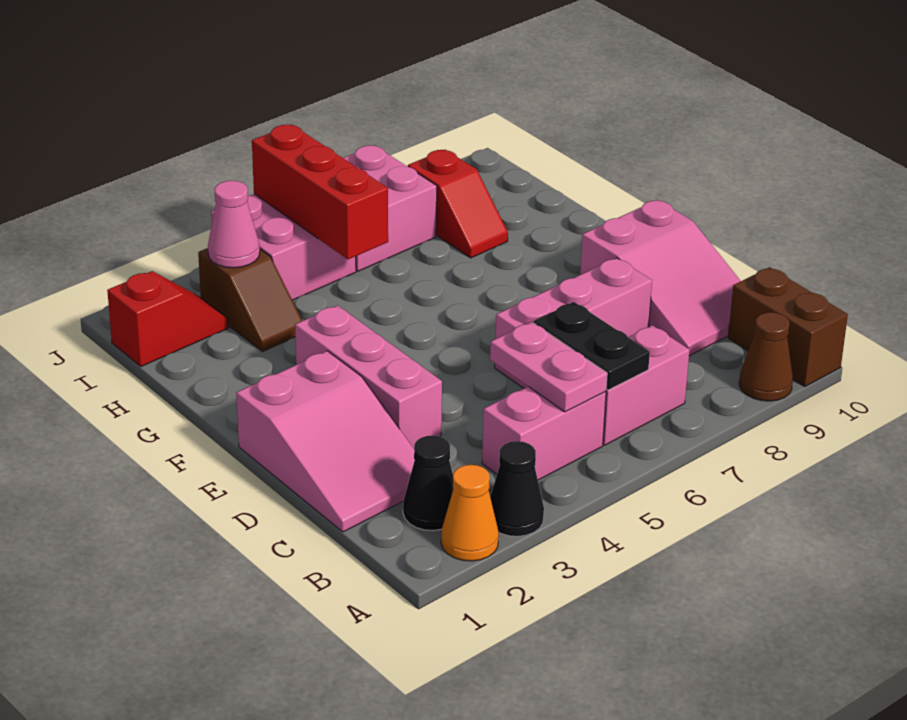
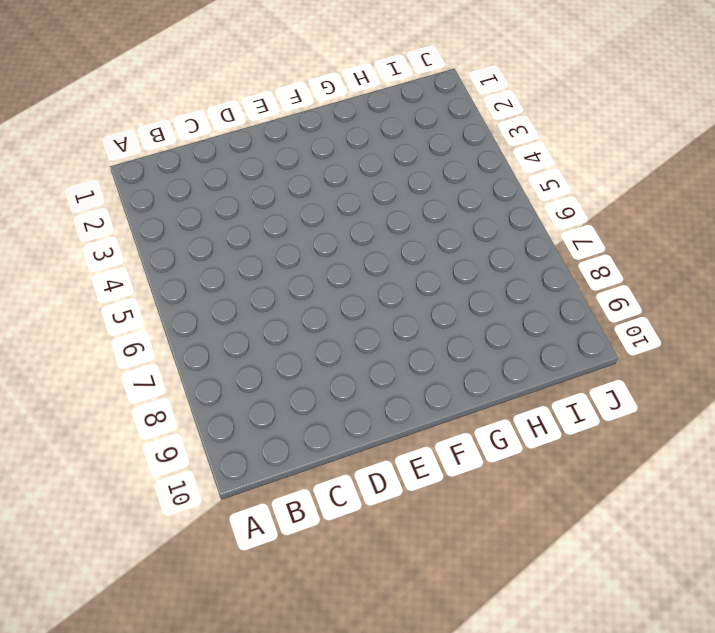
none -> orange 1x1 cone [441,465,499,561]
none -> black 1x1 cone [490,441,544,536]
none -> brown 1x1 cone [739,312,793,401]

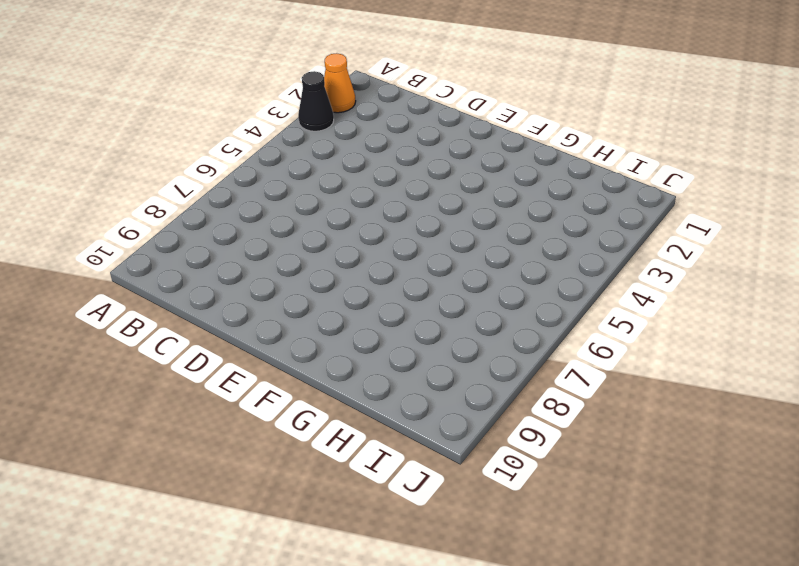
none -> brown 1x1 cone [739,312,793,401]
none -> brown 1x2 brick [728,267,848,387]
none -> black 1x1 cone [403,436,453,530]

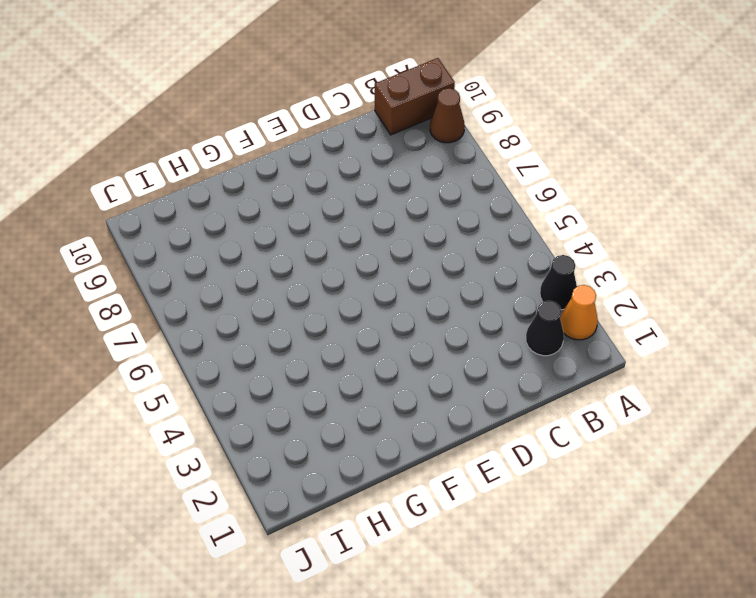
none -> pink 1x2 brick [482,387,606,480]
none -> pink 1x2 brick [603,325,689,445]
none -> pink 2x3 slope [236,351,415,532]

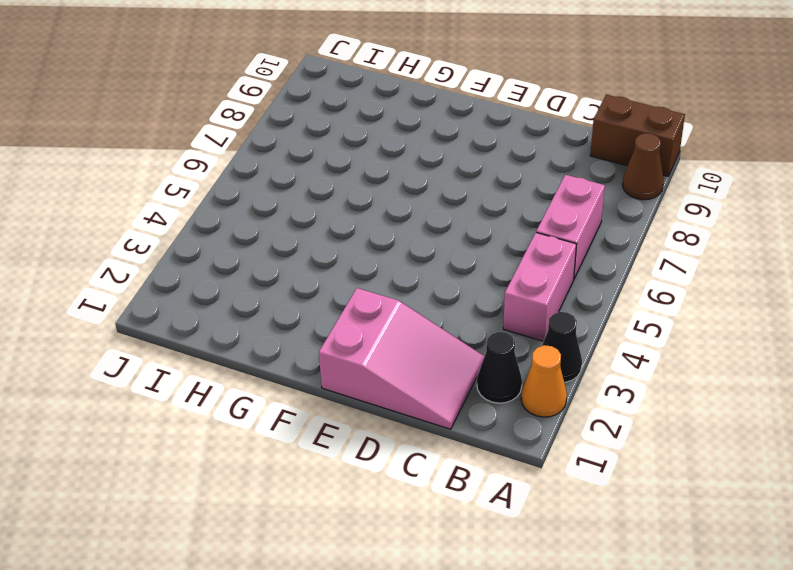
none -> pink 2x3 slope [580,200,741,356]
none -> pink 1x3 brick [295,305,442,448]
none -> pink 1x3 brick [495,258,652,388]

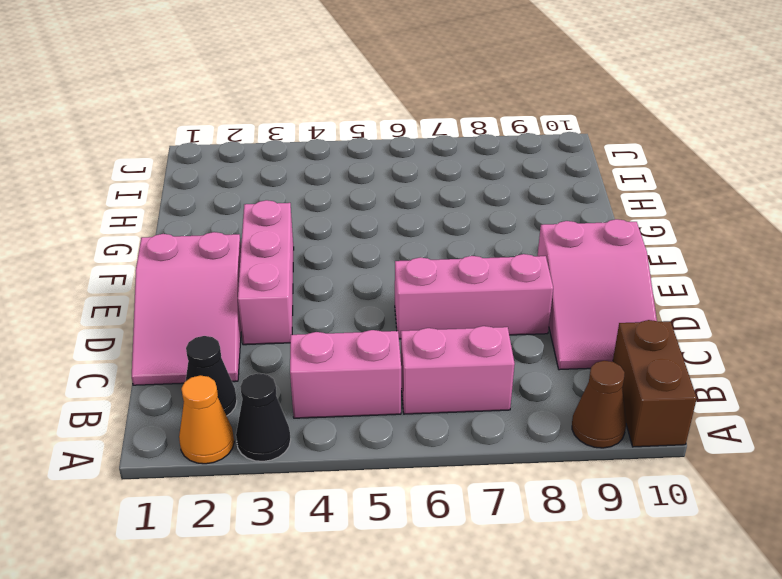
none -> brown 1x2 slope [198,248,302,352]
none -> red 1x2 slope [408,150,508,258]
none -> red 1x2 slope [107,271,229,366]

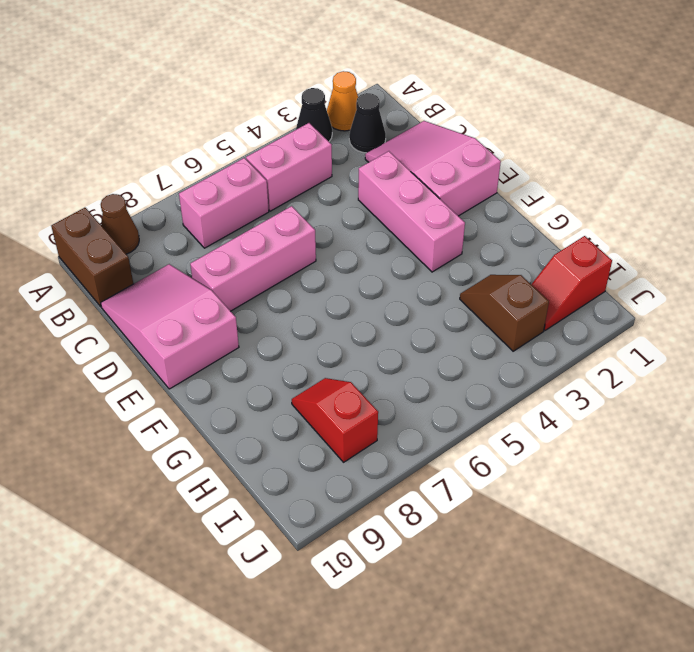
none -> pink 2x2 brick [211,194,356,300]
none -> pink 2x2 brick [344,145,437,271]
none -> pink 1x2 plate [490,322,607,412]

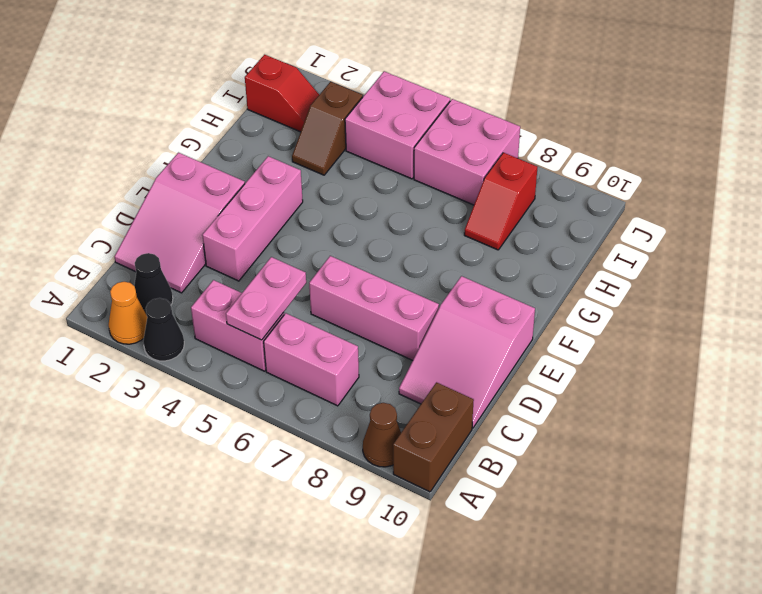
none -> black 1x2 plate [534,302,650,390]
none -> red 1x3 brick [252,125,388,259]
none -> pink 1x1 cone [208,181,260,268]

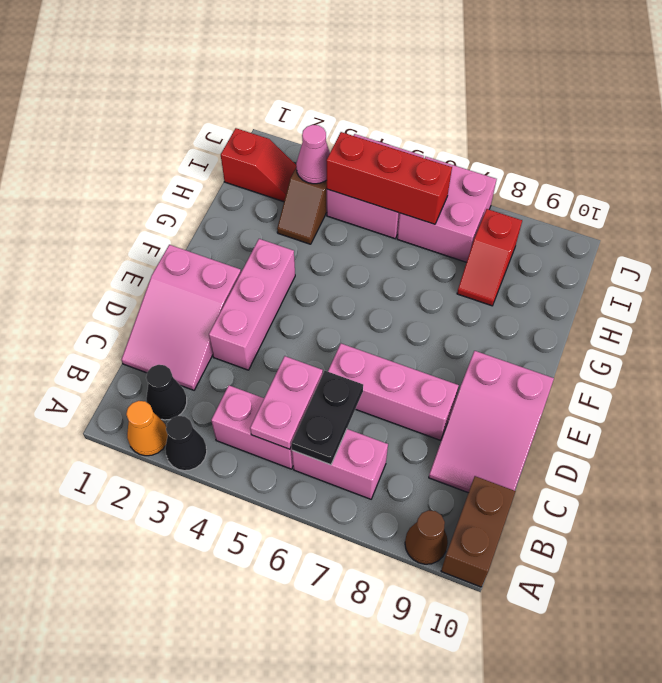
red 1x3 brick [326,132,452,224] -> red 1x3 brick turned to [252,125,388,259]

